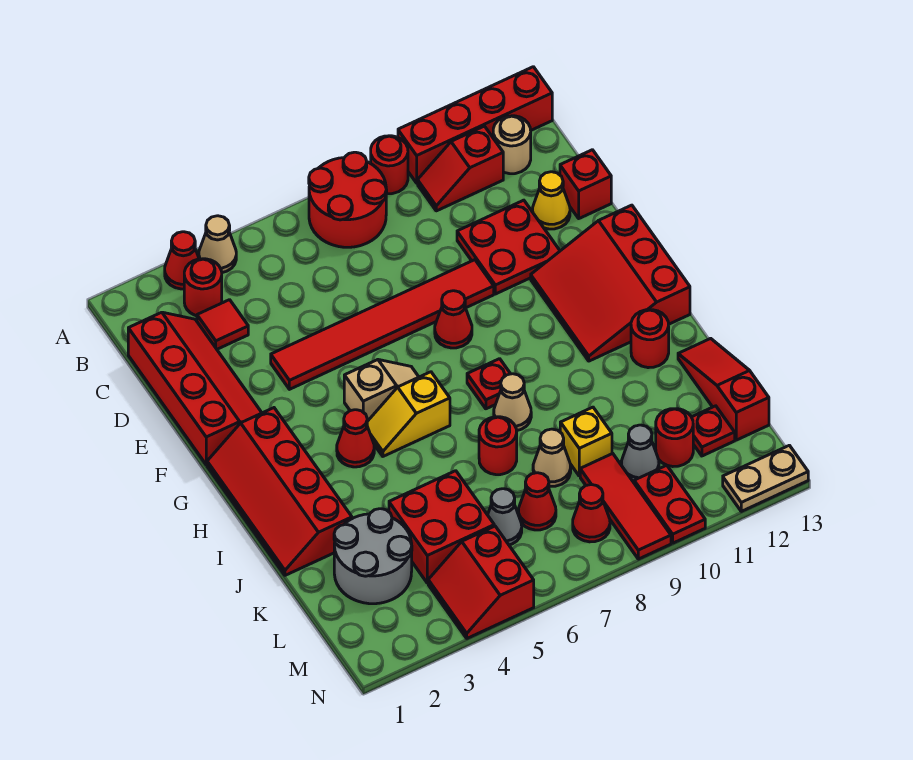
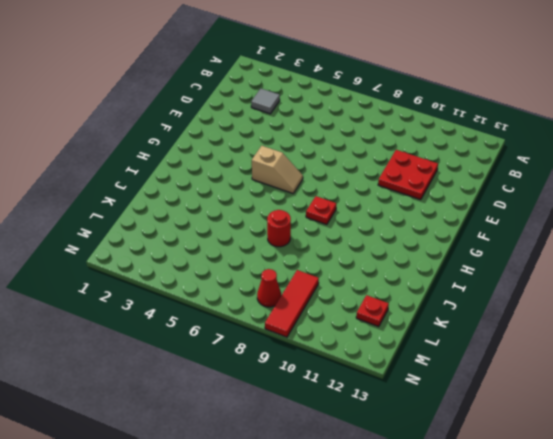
grey 1x1 tile [251,89,280,114] -> red 1x1 tile [197,300,248,349]
none -> red 1x1 cone [165,232,199,289]
none -> tan 1x1 cone [199,216,236,273]
none -> red 2x2 round brick [309,152,387,247]
none -> red 1x1 round brick [371,136,408,194]

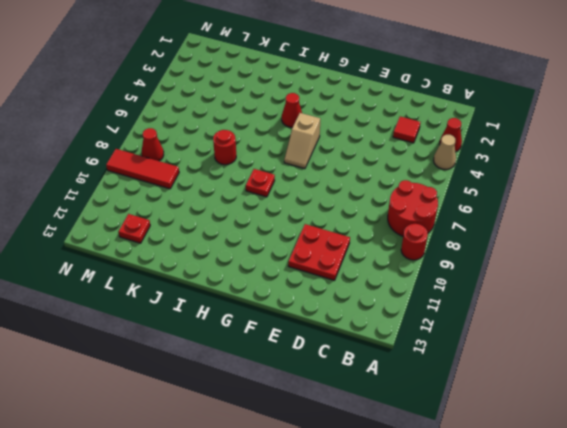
none -> red 1x4 brick [398,67,552,183]
none -> red 1x1 round brick [184,259,222,316]
none -> red 1x2 slope [418,126,503,211]
none -> tan 1x1 round brick [493,116,531,174]

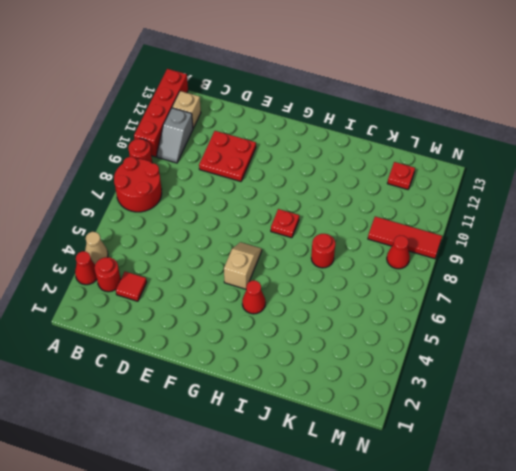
grey 1x2 slope [157,108,193,163] -> red 1x2 slope [418,126,503,211]
tan 1x1 brick [172,91,201,128] -> tan 1x1 round brick [493,116,531,174]
none -> red 2x4 slope [128,312,262,465]
none -> yellow 1x1 cone [533,172,570,229]
none -> red 1x1 brick [560,150,611,218]
none -> red 1x6 tile [271,260,494,389]

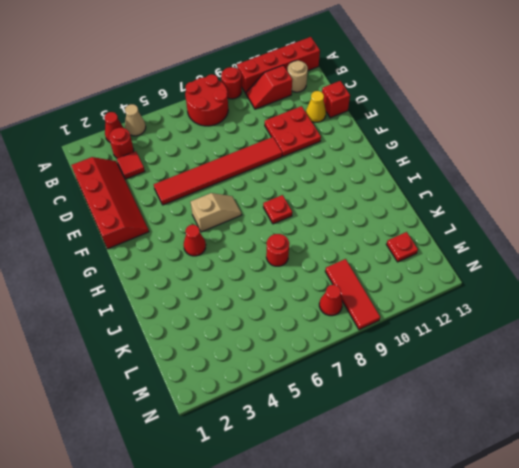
none -> red 1x1 cone [435,291,472,348]
none -> red 3x3 slope [531,205,690,361]
none -> red 2x4 slope [207,408,352,575]
none -> yellow 1x2 slope [367,372,450,456]

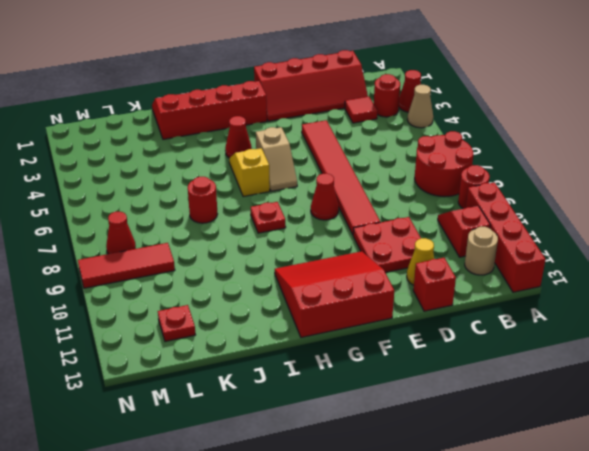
none -> tan 1x1 cone [494,374,531,431]
none -> red 1x1 round brick [631,310,669,368]
none -> red 1x3 slope [678,338,769,440]
none -> grey 2x2 round brick [334,509,412,604]

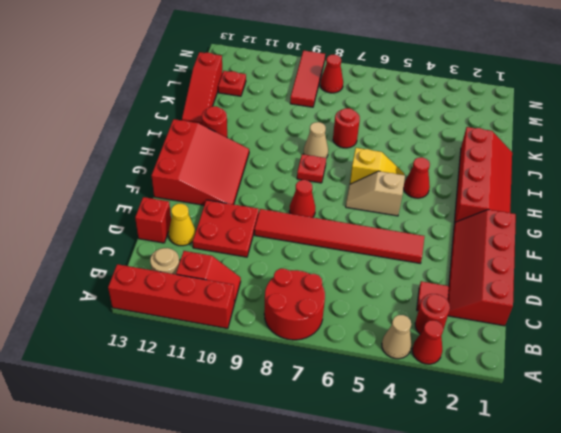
none -> red 1x1 round brick [371,136,408,194]
none -> grey 2x2 round brick [334,509,412,604]
none -> red 2x2 brick [389,471,494,583]
none -> tan 1x1 cone [533,429,571,486]

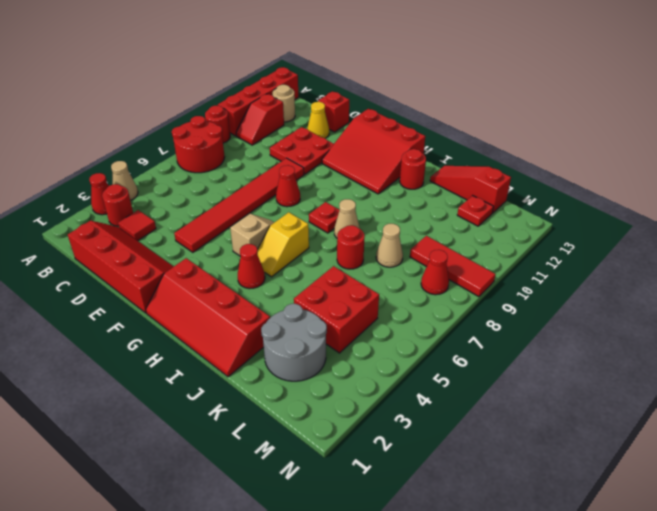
none -> yellow 1x1 brick [560,407,612,476]
none -> grey 1x1 cone [488,489,522,545]
none -> red 1x1 cone [519,473,556,530]
none -> grey 1x1 cone [621,425,659,481]

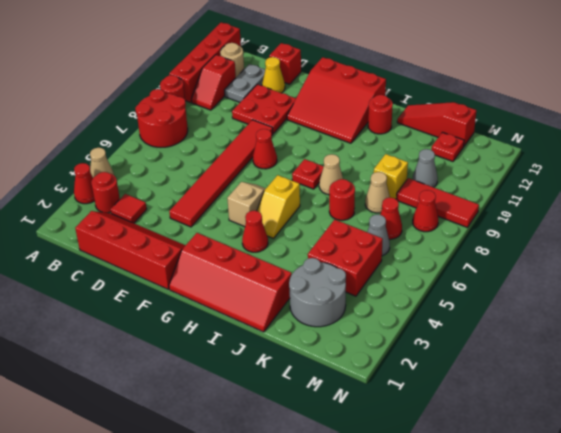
grey 1x2 plate [225,64,265,102] -> none
none -> red 1x1 round brick [656,409,693,467]
none -> red 2x2 slope [428,526,534,638]
none -> red 1x2 plate [634,465,705,543]
none -> tan 1x2 plate [723,445,808,511]

